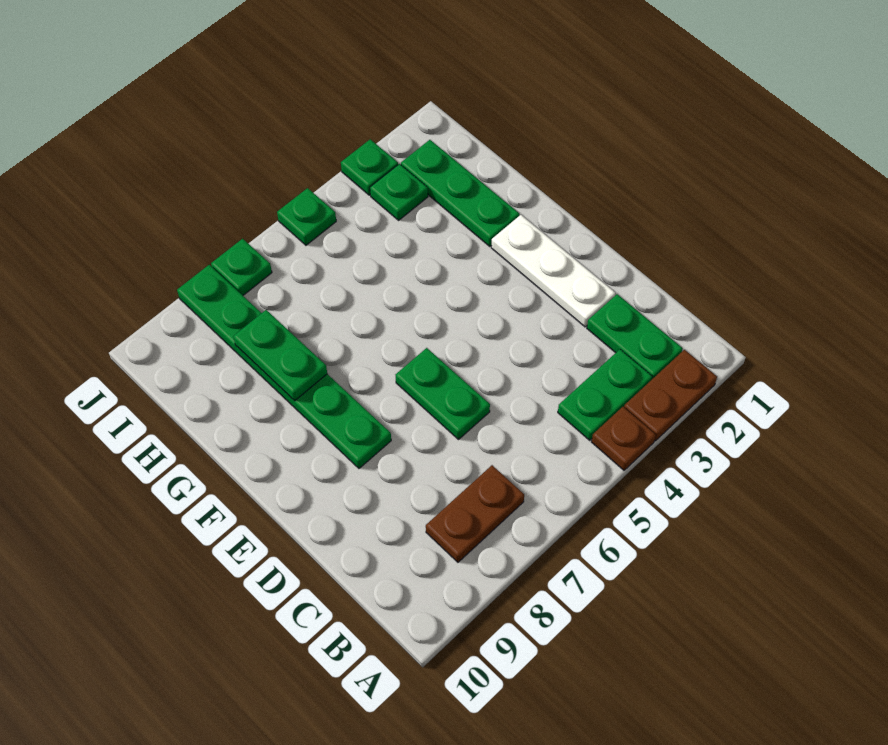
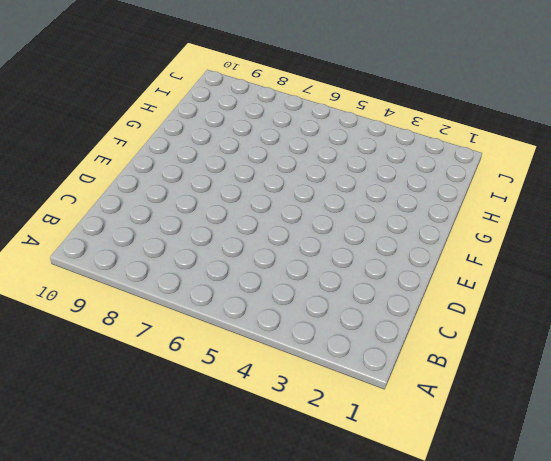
none -> brown 1x2 plate [624,350,717,441]
none -> brown 1x1 plate [591,407,656,470]
none -> green 1x2 plate [587,294,683,379]

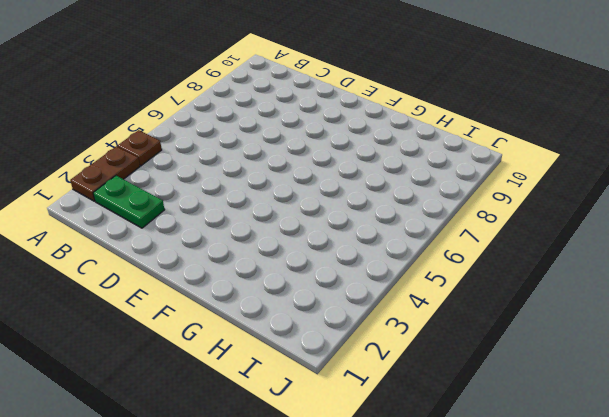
none -> green 1x2 plate [558,349,652,440]
none -> brown 1x2 plate [426,465,524,562]
none -> white 1x3 plate [491,215,615,327]

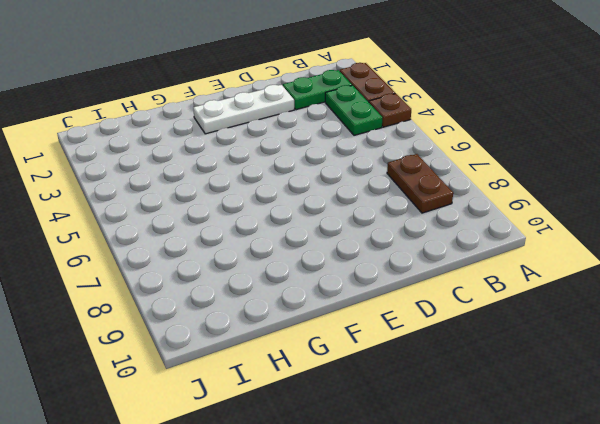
none -> green 1x2 plate [396,348,490,439]
none -> green 1x6 plate [177,265,391,468]
none -> green 1x3 plate [401,140,519,247]

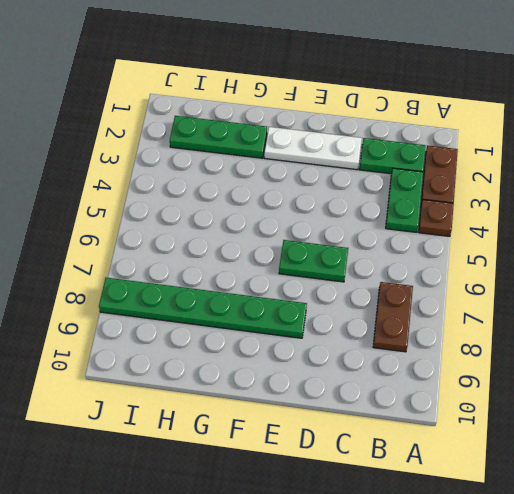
none -> green 1x1 plate [370,164,428,220]
none -> green 1x1 plate [341,139,398,195]
none -> green 1x1 plate [277,188,336,245]

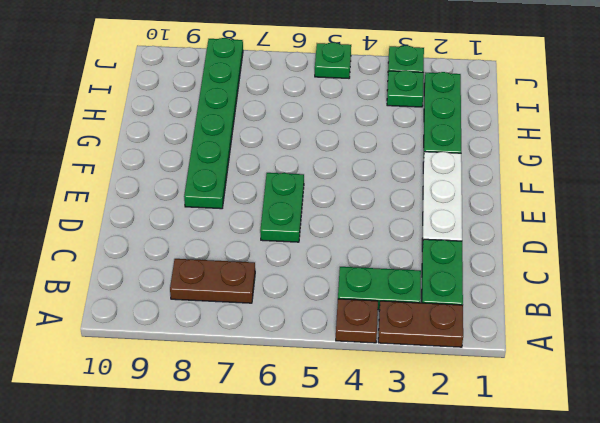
none -> green 1x1 plate [211,239,272,295]
none -> green 1x2 plate [233,310,327,401]

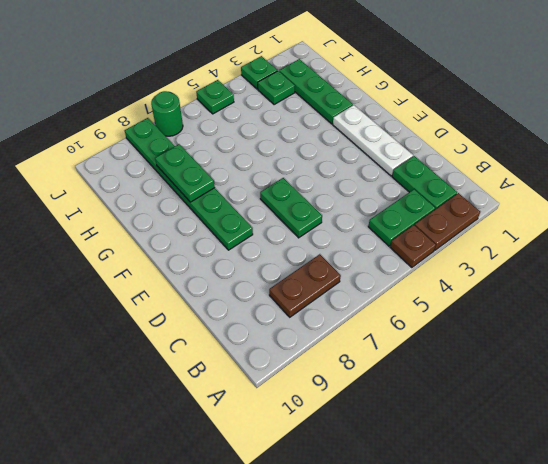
green 1x1 round brick [151,91,183,136] -> green 1x1 plate [211,239,272,295]

